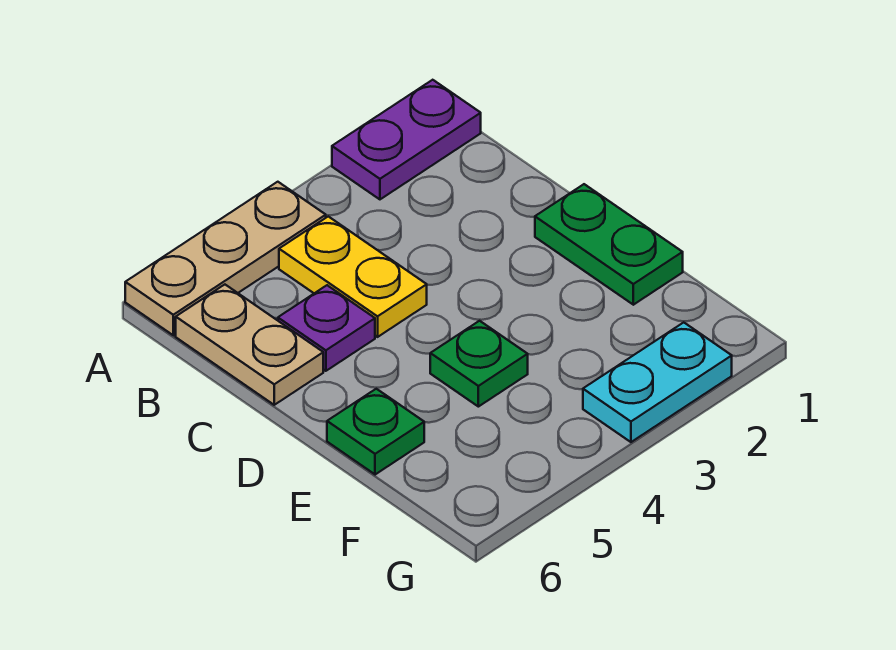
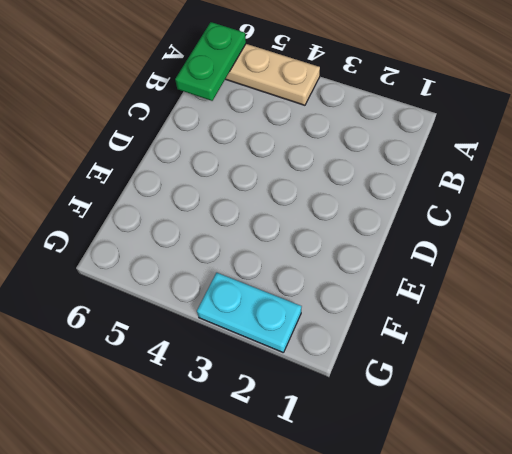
green 1x2 plate [175,22,246,101] -> green 1x2 plate moved to [535,184,683,305]
none -> purple 1x2 plate [332,80,481,199]
none -> yellow 1x2 plate [279,216,427,337]

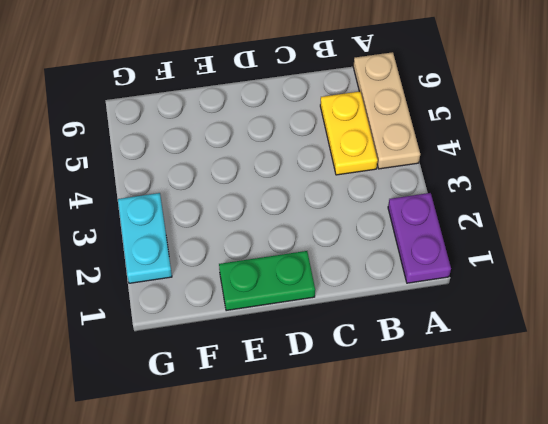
yellow 1x2 plate [320,91,378,175] -> yellow 1x2 plate turned to [279,216,427,337]
none -> tan 1x2 plate [176,285,323,405]
none -> purple 1x1 plate [278,285,375,371]

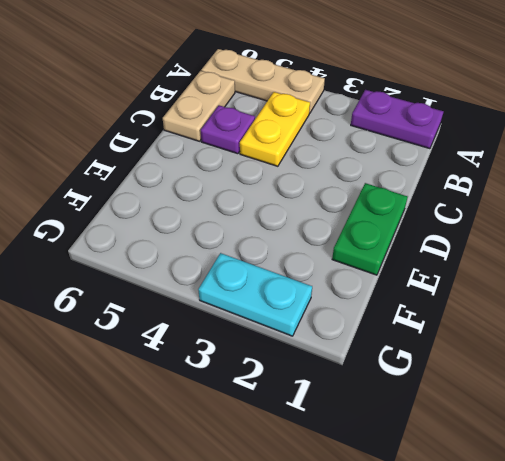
none -> green 1x1 plate [430,321,528,407]
none -> green 1x1 plate [327,389,424,475]

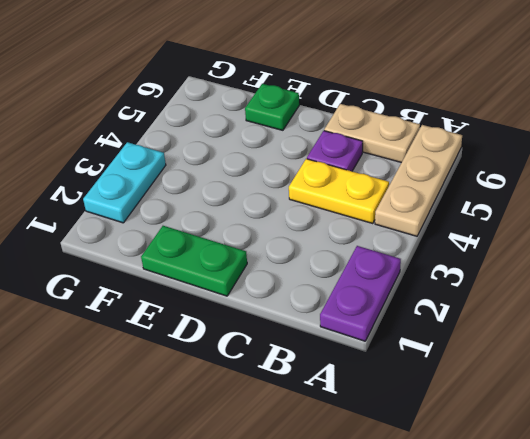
none -> green 1x1 plate [430,321,528,407]

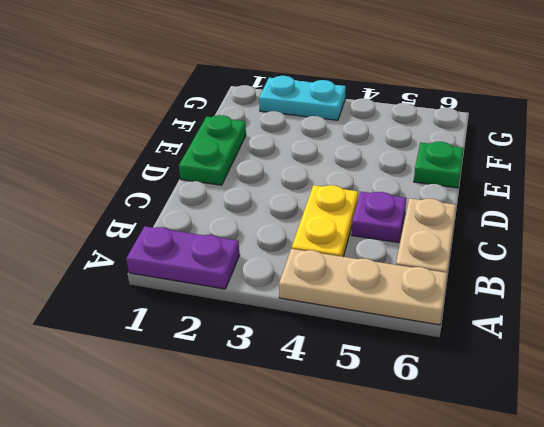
none -> green 1x1 plate [430,321,528,407]

